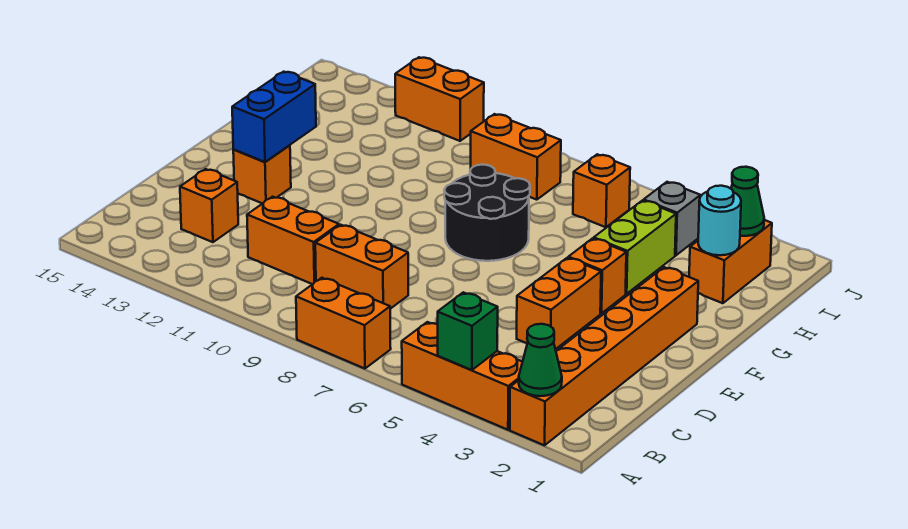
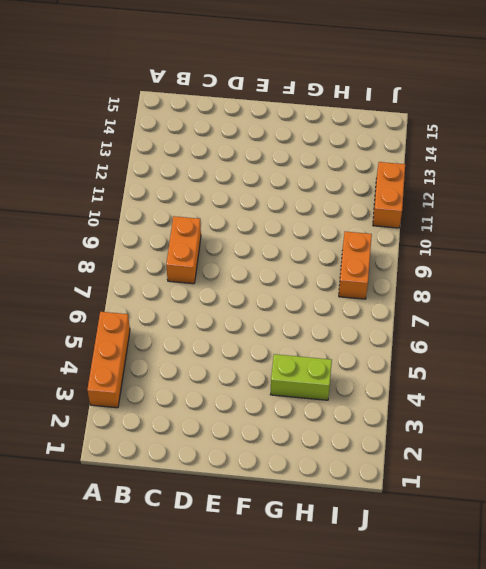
none -> orange 1x6 brick [510,267,698,445]
none -> orange 1x2 brick [296,278,391,369]
none -> orange 1x2 brick [247,197,339,284]

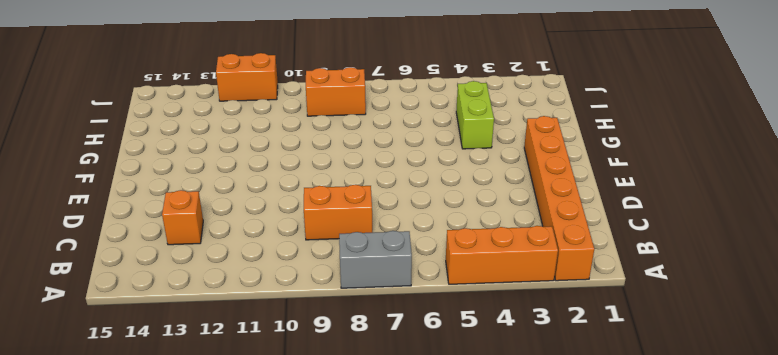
grey 1x2 brick [339,231,412,288] -> orange 1x2 brick [296,278,391,369]
none -> orange 1x2 brick [247,197,339,284]
none -> orange 1x2 brick [517,258,601,349]
none -> orange 1x1 brick [233,145,291,204]

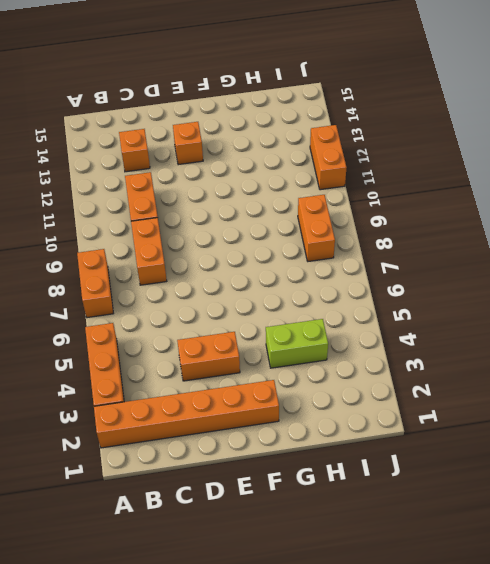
none -> orange 1x1 brick [568,238,626,313]
none -> black 2x2 round brick [444,165,530,261]
none -> orange 1x2 brick [689,220,772,303]

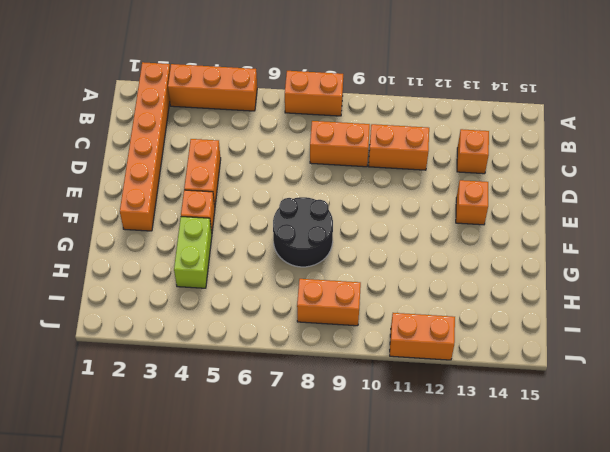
none -> orange 1x2 brick [689,220,772,303]
none -> grey 1x1 brick [644,182,701,255]
none -> orange 1x1 brick [573,154,630,227]

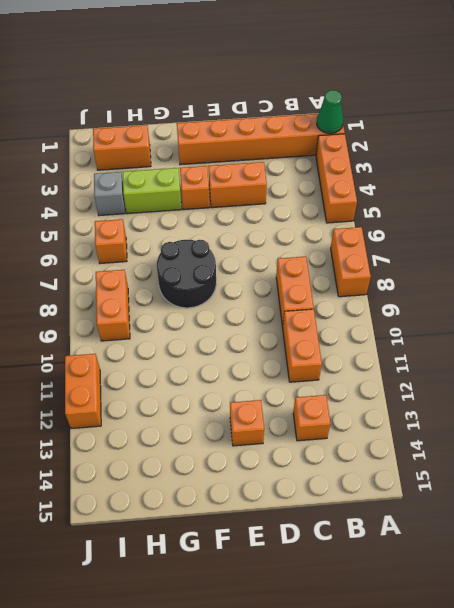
none -> green 1x1 brick [438,292,498,370]
none -> blue 1x2 brick [232,72,316,162]
none -> cyan 1x1 round brick [698,186,741,255]

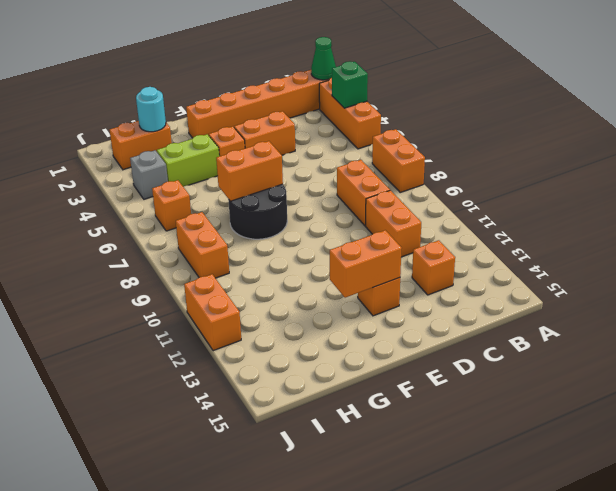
orange 1x2 brick [330,230,402,298] -> blue 1x2 brick [232,72,316,162]
orange 1x2 brick [216,141,283,201] -> none
none -> green 1x1 cone [731,167,764,236]

